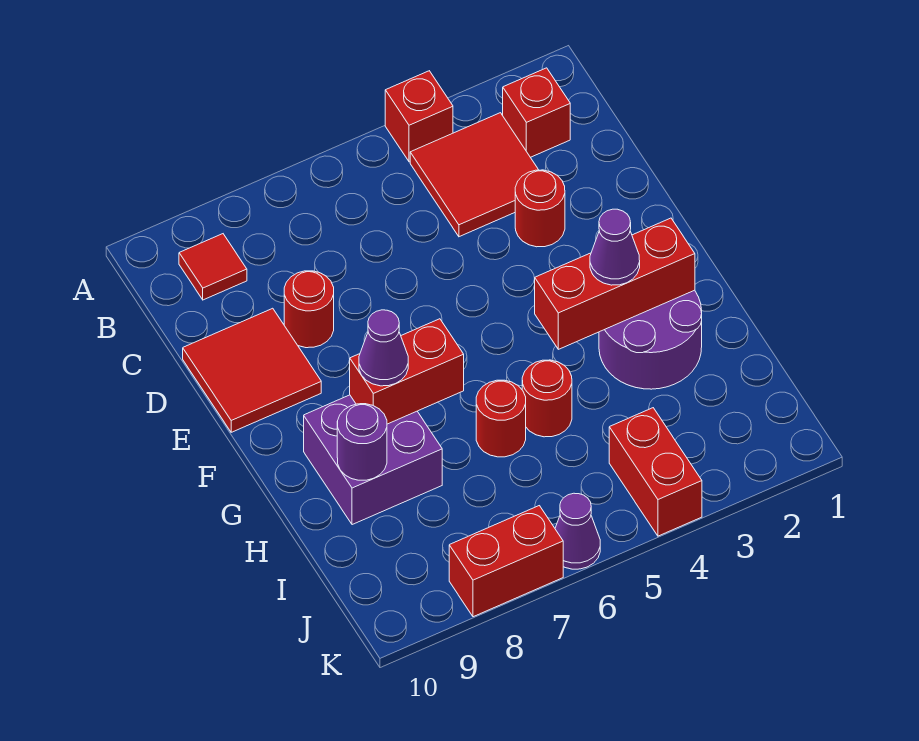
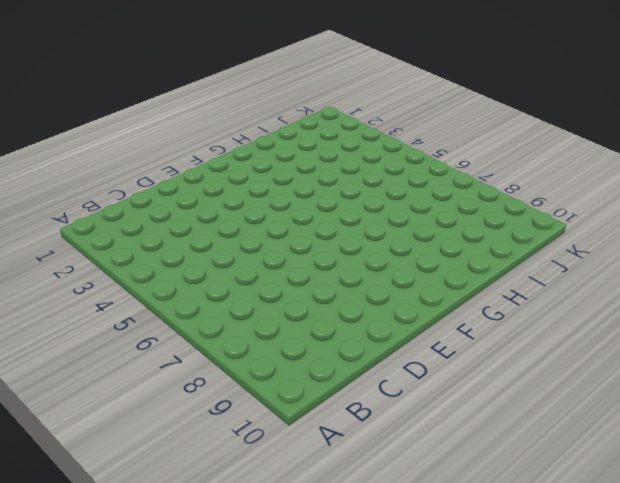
none -> red 1x1 brick [385,71,453,162]
none -> red 1x1 brick [503,68,570,157]
none -> red 2x2 tile [410,113,538,237]

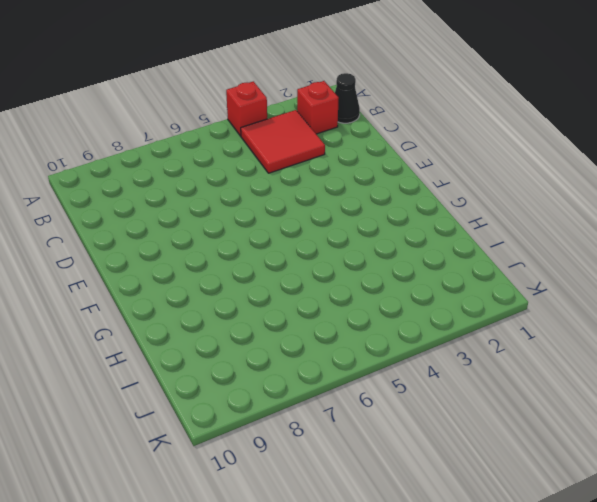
black 1x1 cone [335,73,360,123] -> none
none -> red 1x1 tile [179,234,247,300]
none -> red 1x1 round brick [515,170,565,247]
none -> red 1x1 round brick [284,271,334,348]

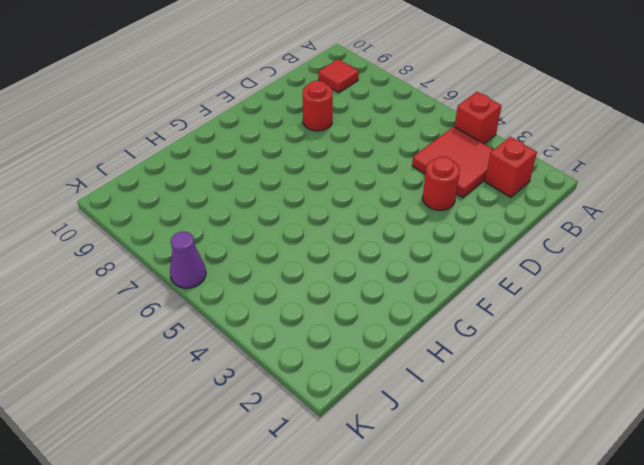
none -> red 2x2 tile [183,308,321,432]
none -> purple 2x2 round brick [599,290,702,389]
none -> purple 2x2 brick [304,395,442,525]

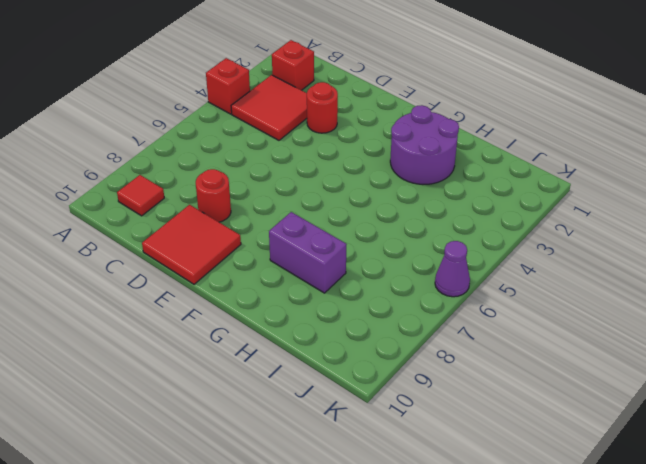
purple 1x2 brick [269,212,347,293] -> purple 2x2 brick [304,395,442,525]
none -> red 1x1 round brick [522,360,572,437]
none -> red 1x1 round brick [476,380,526,457]
none -> red 1x2 brick [609,408,702,536]

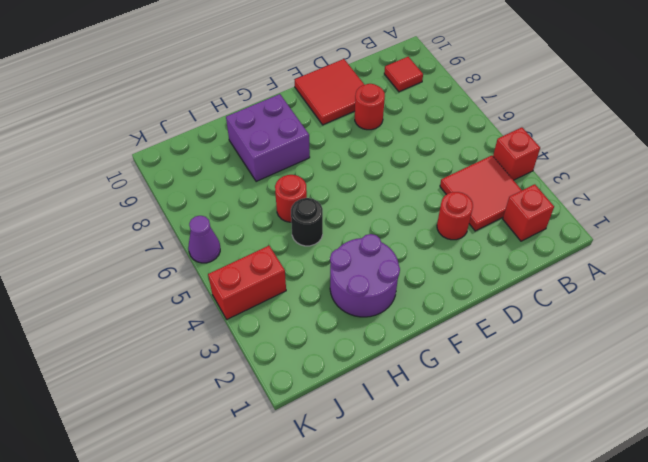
black 1x1 round brick [291,198,323,246] -> red 1x1 round brick [522,360,572,437]
none -> red 1x2 brick [449,506,563,617]
none -> red 1x3 brick [535,218,695,349]
none -> red 1x2 brick [350,319,464,424]

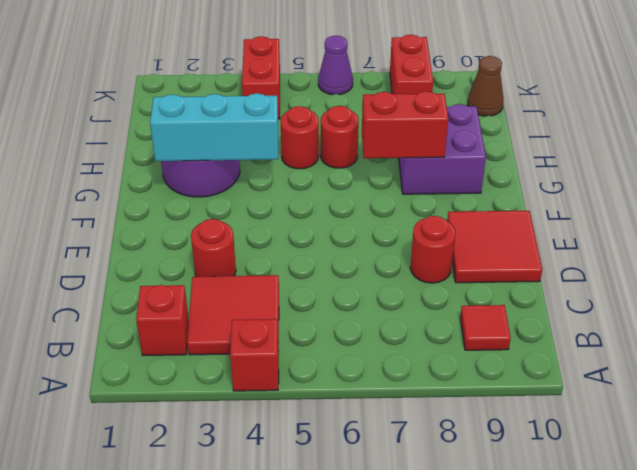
cyan 1x3 brick [150,93,278,161] -> red 1x3 brick [535,218,695,349]
red 1x2 brick [390,35,433,94] -> red 1x2 brick turned to [449,506,563,617]
brown 1x1 cone [468,56,504,116] -> none
none -> purple 1x1 round brick [337,404,387,480]
none -> purple 1x1 cone [590,209,640,285]
none -> purple 1x1 cone [359,310,408,386]

